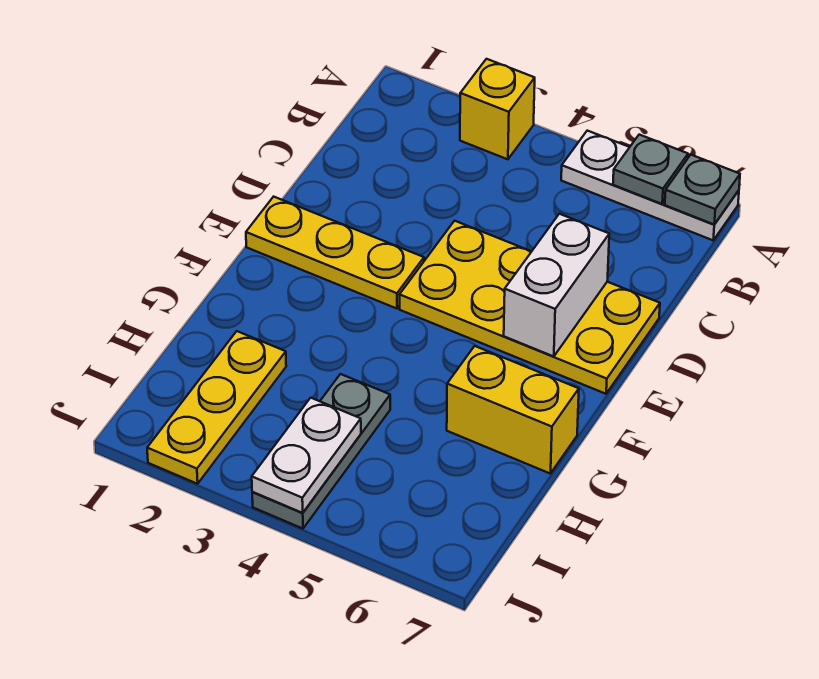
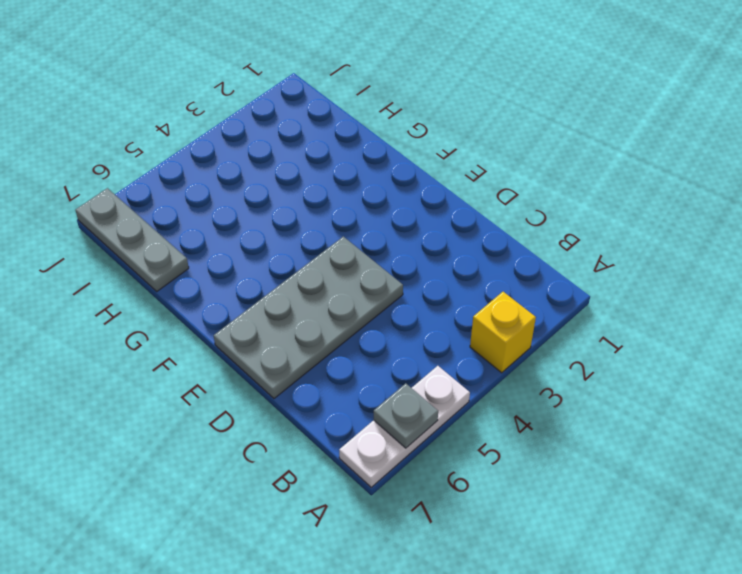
grey 2x4 plate [214,237,403,398] -> yellow 2x4 plate [400,221,660,394]
grey 1x3 plate [75,188,189,291] -> grey 1x3 plate moved to [252,374,390,529]
none -> yellow 1x3 plate [246,197,424,309]
none -> yellow 1x2 brick [447,346,579,474]

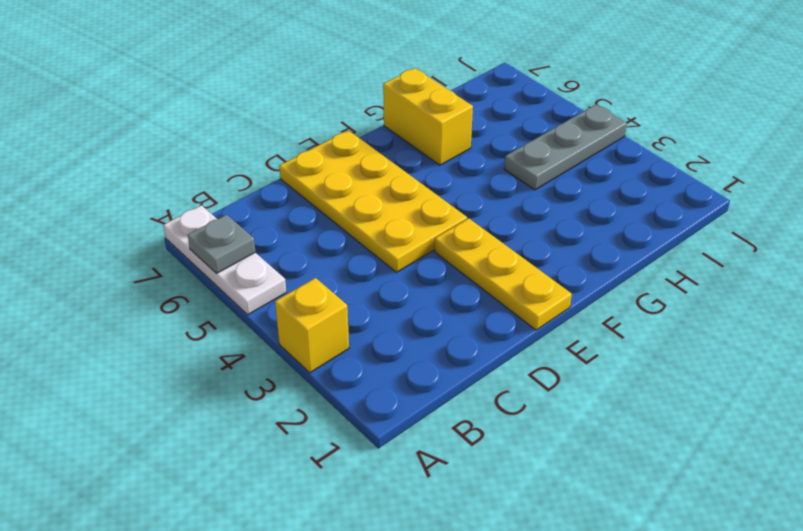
none -> yellow 1x3 plate [147,331,286,484]
none -> grey 1x1 plate [665,155,740,224]

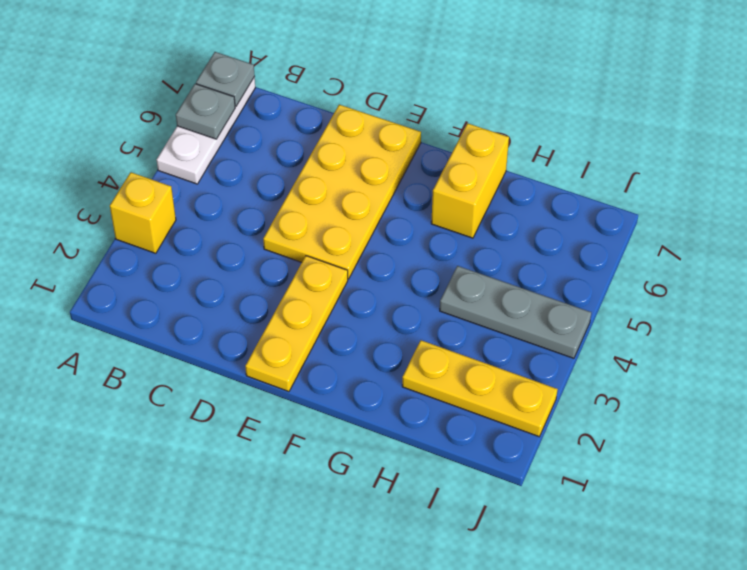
none -> white 1x2 brick [504,214,609,357]
none -> white 1x2 plate [252,398,361,513]

